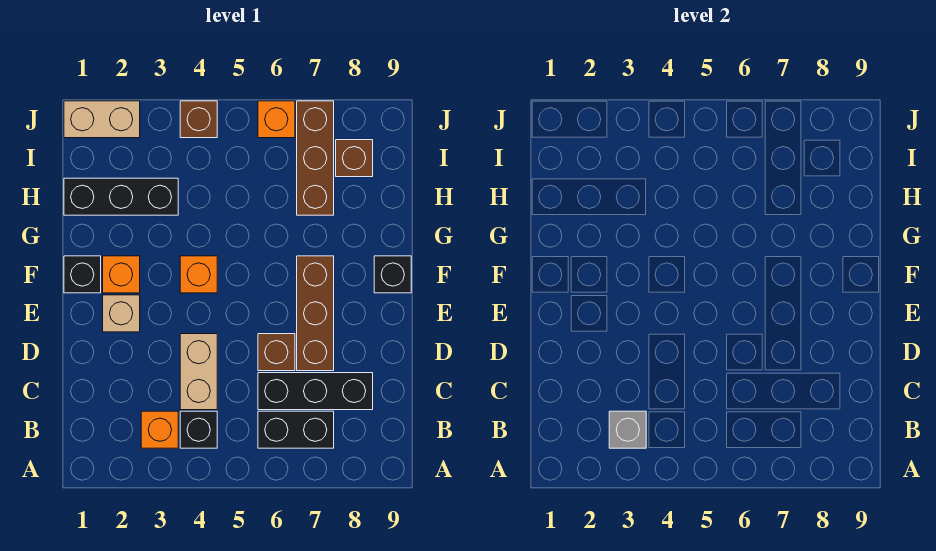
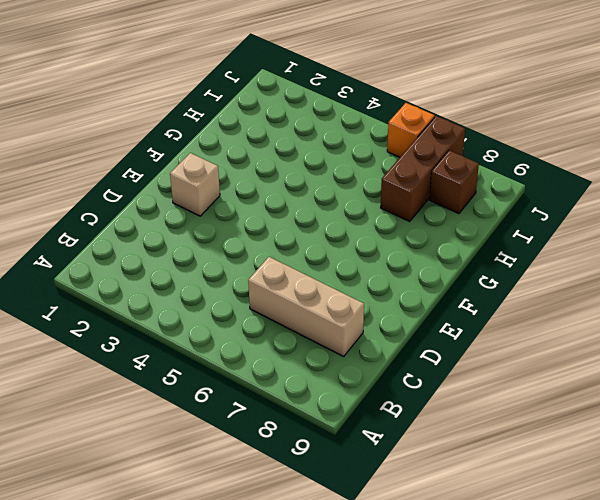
tan 1x3 brick [248,257,364,356] -> black 1x3 brick [258,373,373,410]
none -> orange 1x1 brick [141,411,178,448]
none -> black 1x1 brick [180,411,217,448]
none -> black 1x2 brick [258,411,334,448]

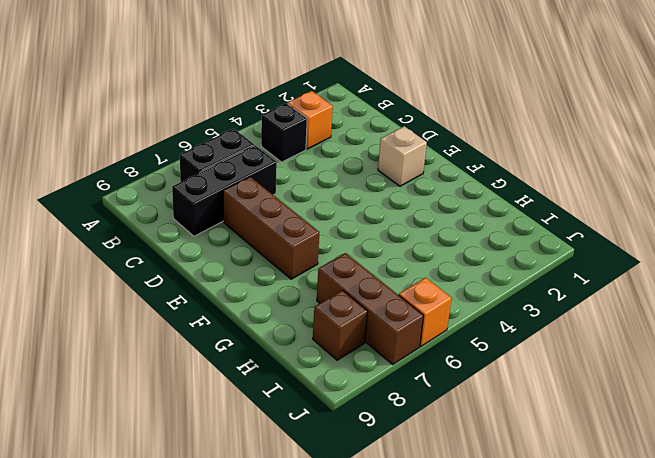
none -> tan 1x2 brick [180,334,217,410]
none -> brown 1x1 brick [258,334,295,371]
none -> black 1x1 brick [64,256,101,293]

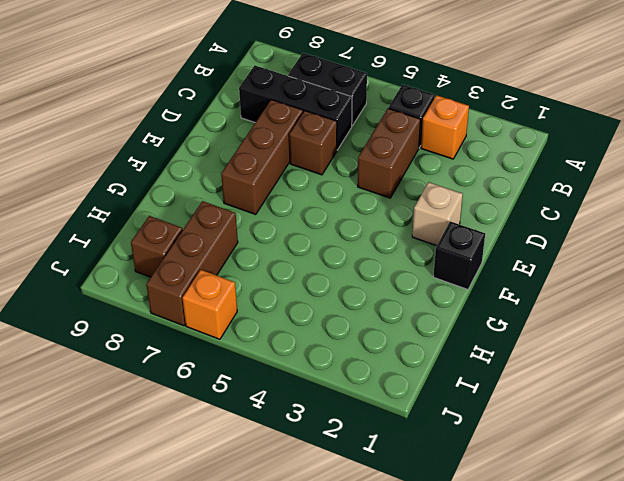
brown 1x2 brick [358,109,420,198] -> tan 1x2 brick [180,334,217,410]
none -> orange 1x1 brick [103,256,140,293]
none -> orange 1x1 brick [180,256,217,293]
none -> black 1x1 brick [374,256,411,293]

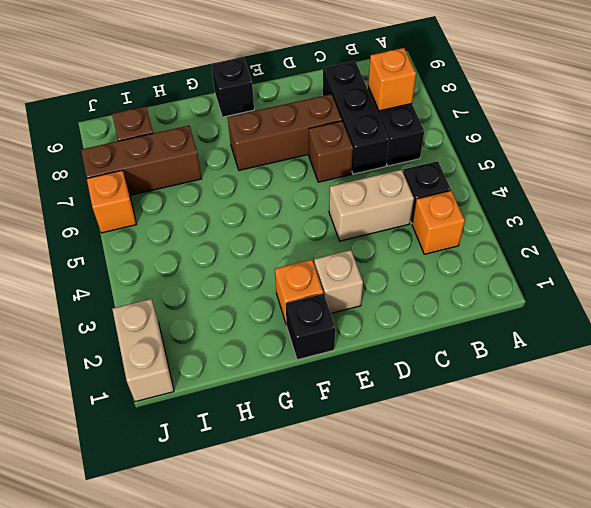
orange 1x1 brick [368,48,416,111] -> orange 1x1 brick moved to [180,256,217,293]
none -> black 1x3 brick [64,178,178,215]
none -> brown 1x1 brick [180,101,217,138]
none -> grey 1x1 brick [609,411,646,448]

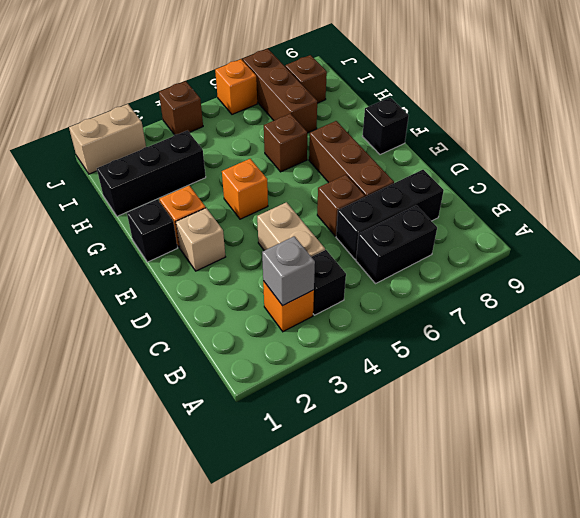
brown 1x1 brick [264,114,307,172] -> none

